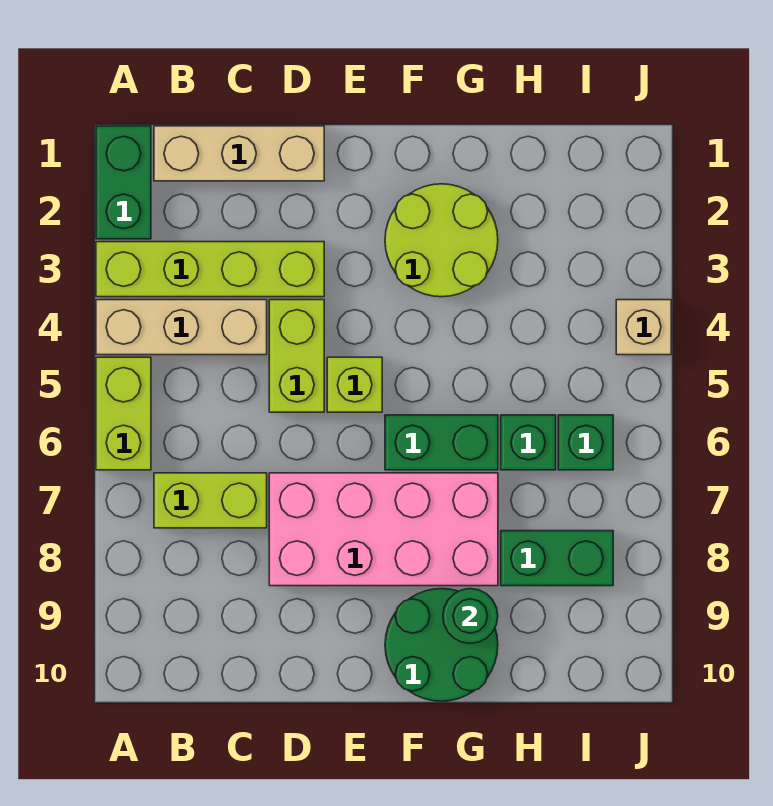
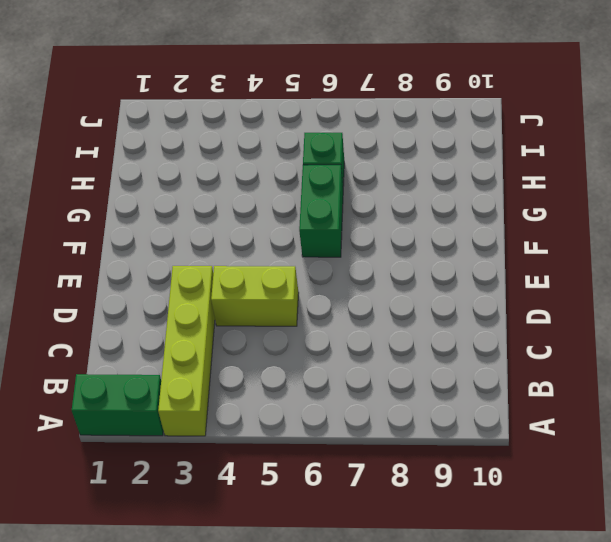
none -> tan 1x3 brick [96,300,267,355]
none -> lime 1x2 brick [96,357,151,470]
none -> tan 1x3 brick [154,126,324,181]

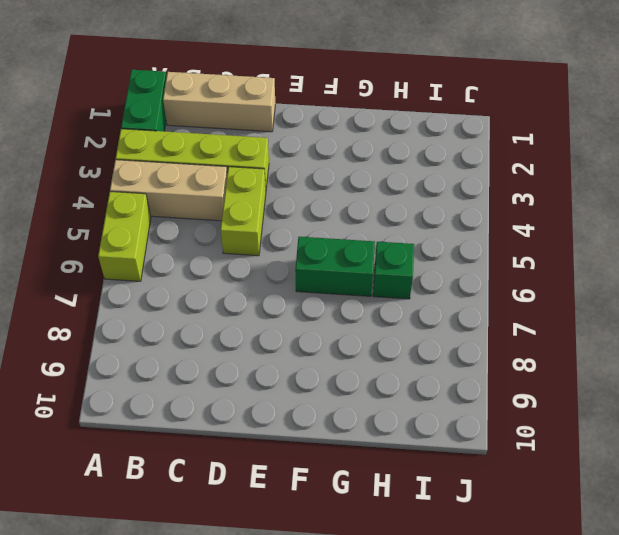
none -> lime 1x2 brick [154,473,267,528]
none -> pink 2x4 brick [269,473,498,586]
none -> lime 1x1 brick [327,357,382,412]

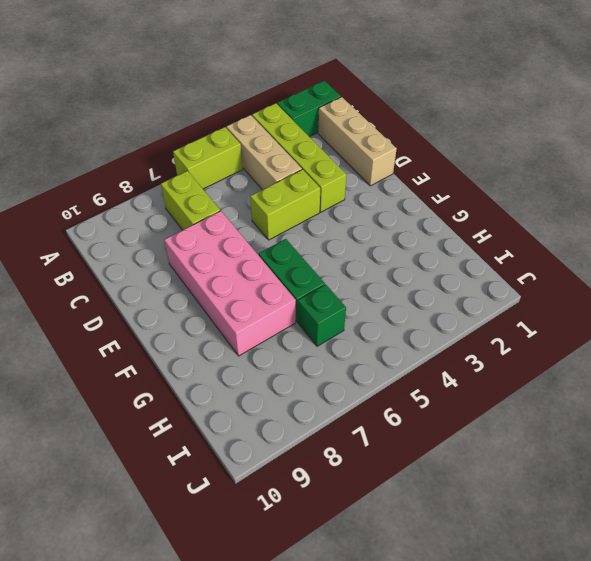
none -> lime 1x1 brick [327,357,382,412]
none -> lime 2x2 round brick [385,184,498,297]
none -> green 2x2 round brick [385,589,498,701]

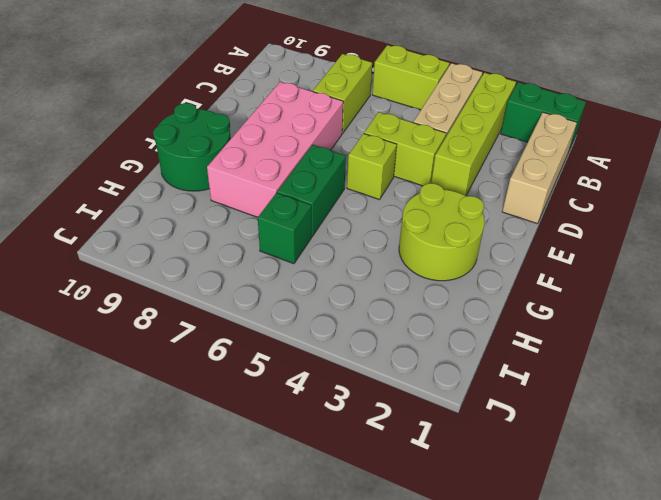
none -> green 1x2 brick [501,531,613,586]
none -> green 1x1 brick [558,415,613,470]
none -> tan 1x1 brick [616,300,671,355]

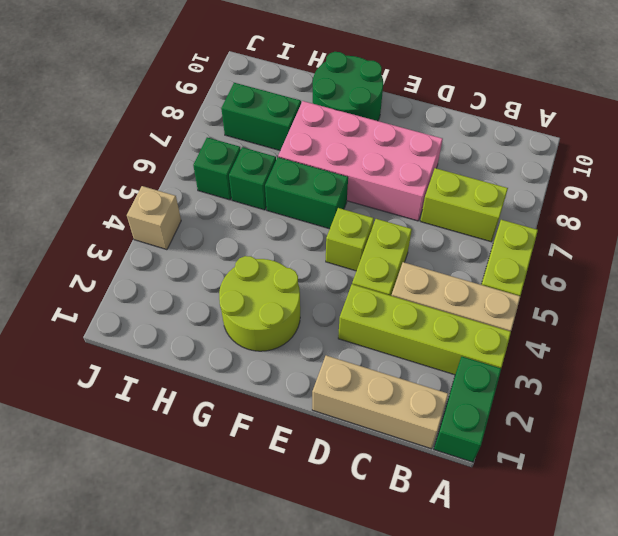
none -> green 1x1 round brick [443,589,498,644]

